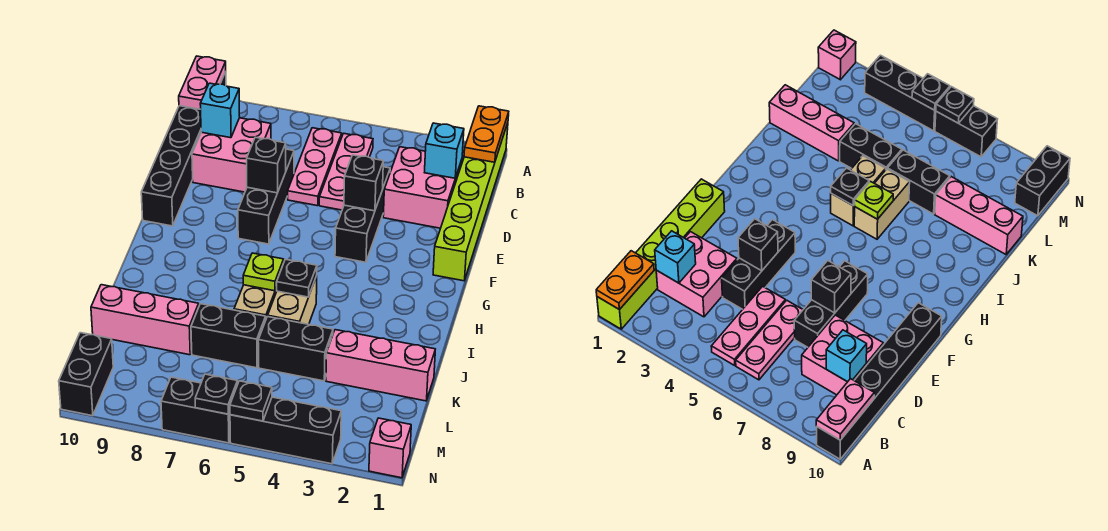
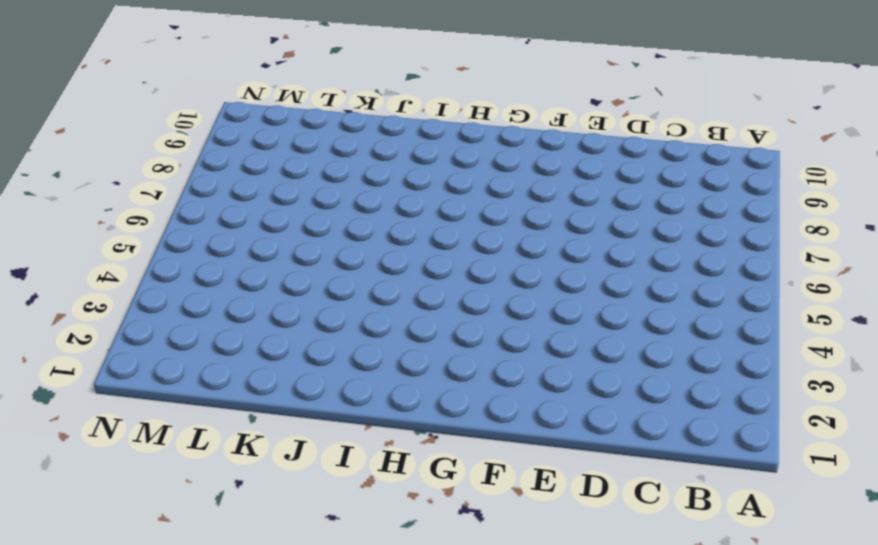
none -> lime 1x6 brick [433,123,508,281]
none -> black 1x6 brick [141,72,226,226]
none -> pink 1x3 plate [319,133,373,210]

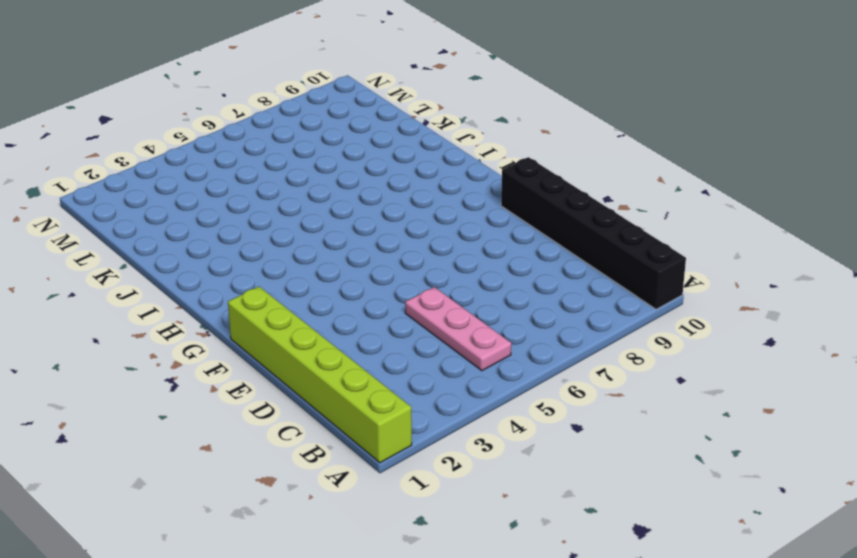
none -> pink 1x3 plate [288,128,342,206]
none -> pink 2x2 brick [383,147,462,228]
none -> pink 2x2 brick [192,118,271,192]

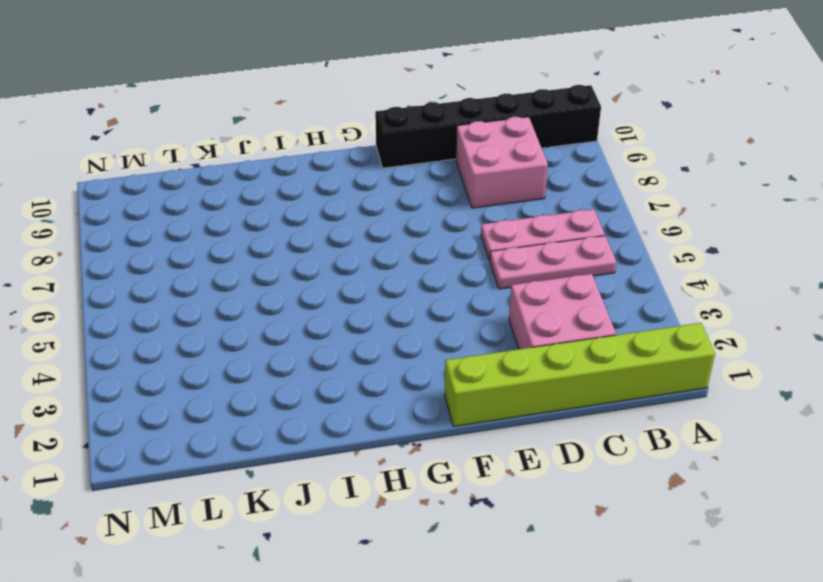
none -> black 1x3 brick [335,167,390,262]
none -> black 1x3 brick [238,149,294,244]
none -> tan 1x2 brick [268,276,317,324]

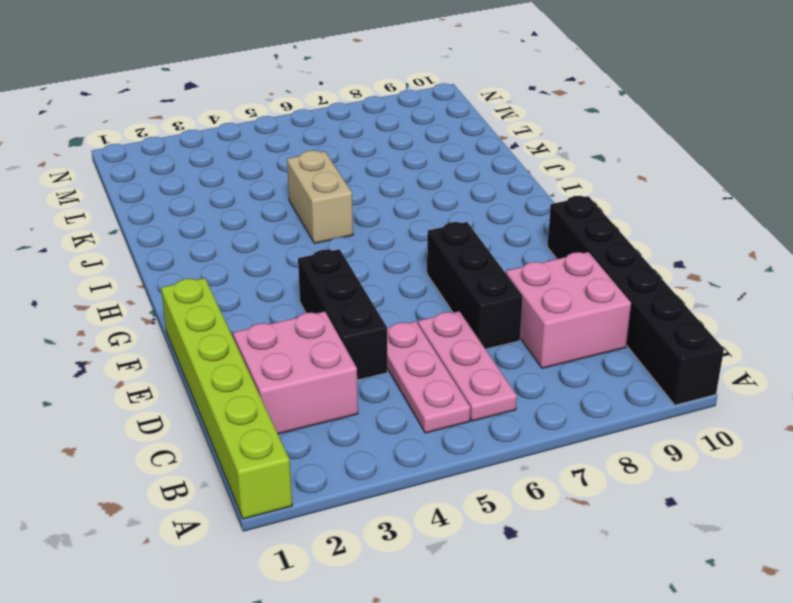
none -> tan 1x2 brick [234,285,277,318]
none -> pink 1x3 brick [326,330,435,401]
none -> black 1x2 brick [258,317,333,381]

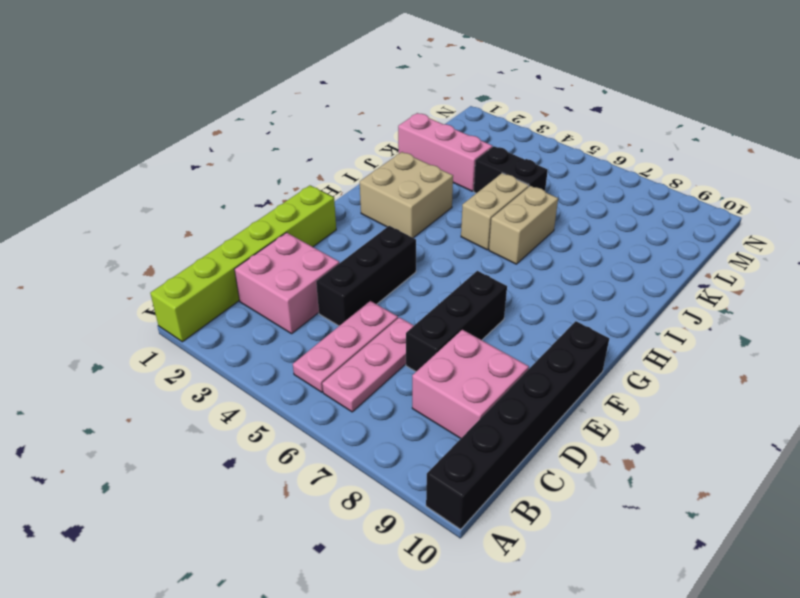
tan 2x2 brick [360,152,453,238] -> none
none -> black 1x2 brick [191,304,266,368]
none -> pink 1x3 brick [91,285,199,355]
none -> black 1x2 brick [59,333,113,416]

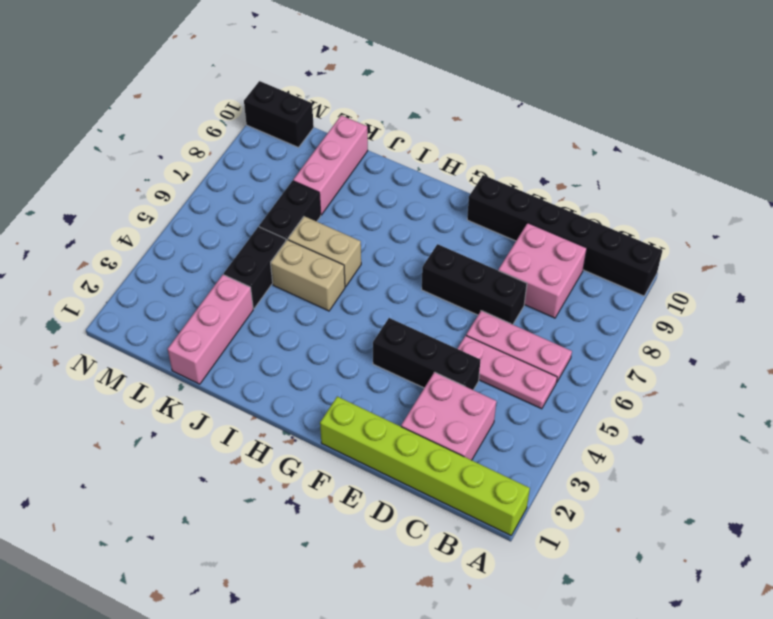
none -> pink 1x1 brick [369,418,411,478]
none -> black 1x3 brick [230,397,341,464]
none -> black 1x2 brick [161,377,230,443]

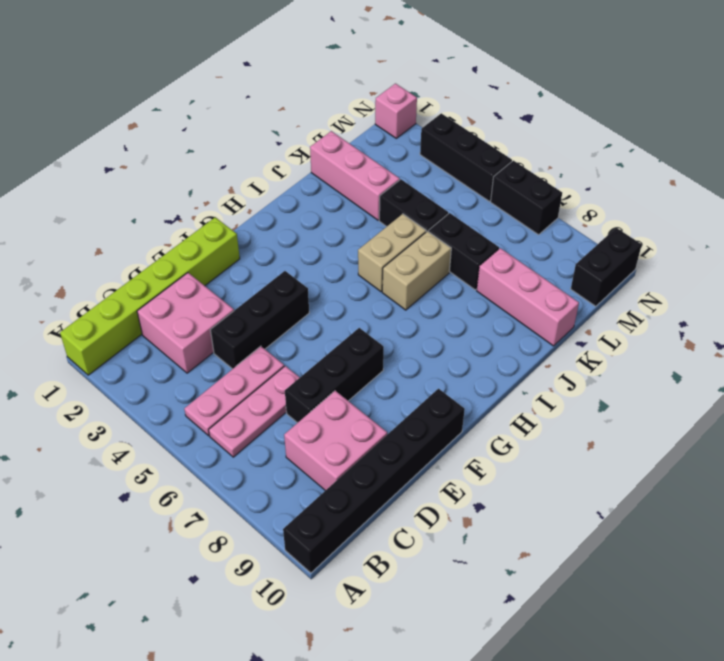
none -> orange 1x2 plate [464,106,509,162]
none -> pink 1x2 plate [179,56,226,109]
none -> cyan 1x1 brick [424,123,464,178]

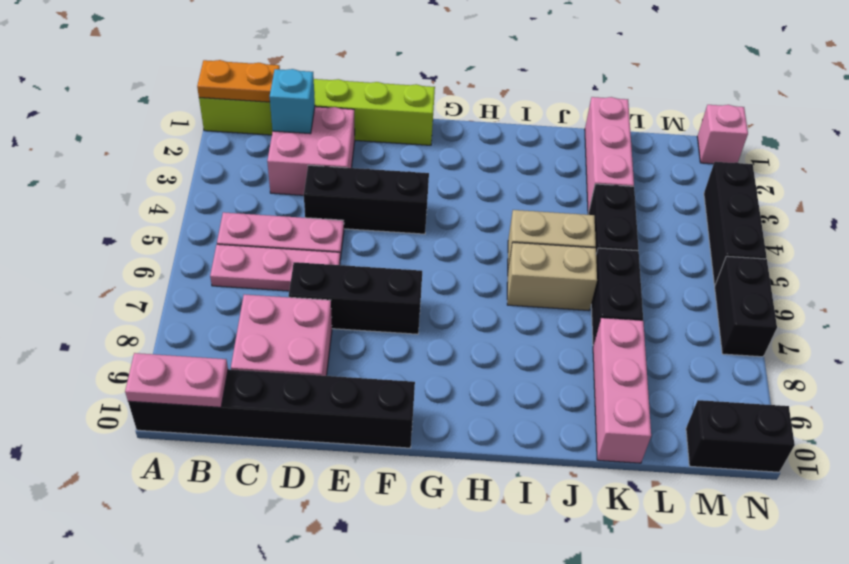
none -> cyan 1x1 brick [200,83,240,138]
none -> black 1x1 brick [344,155,383,211]
none -> black 1x1 brick [247,137,286,193]

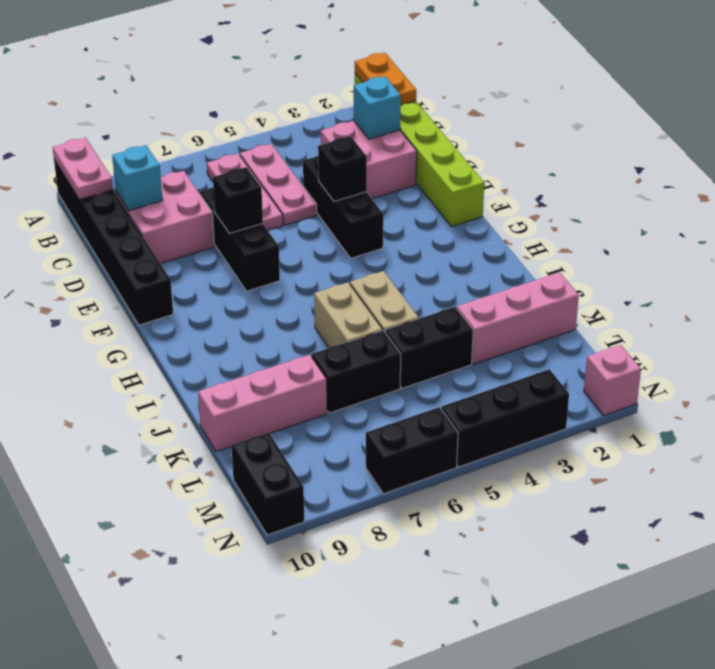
none -> black 1x1 plate [276,259,317,297]
none -> lime 1x1 plate [243,253,284,291]
none -> black 1x1 plate [230,381,272,421]

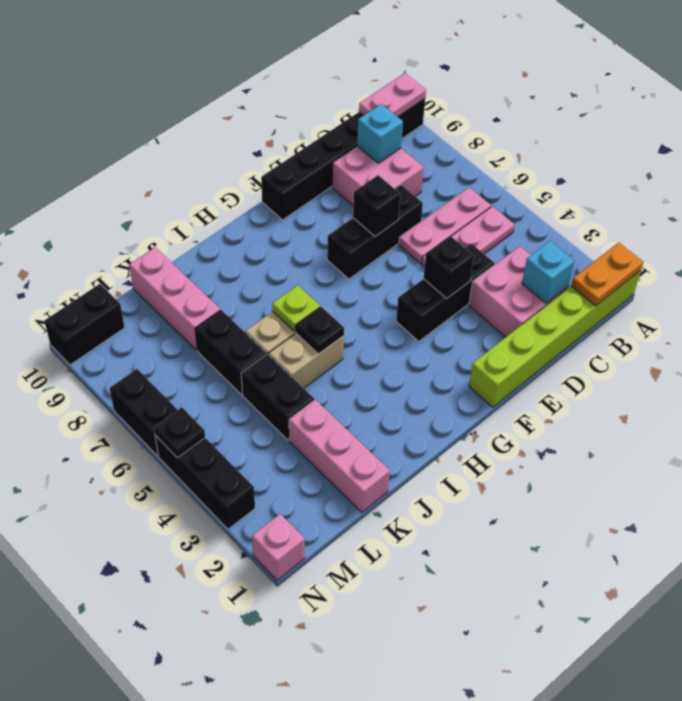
none -> black 1x1 plate [195,374,237,414]

